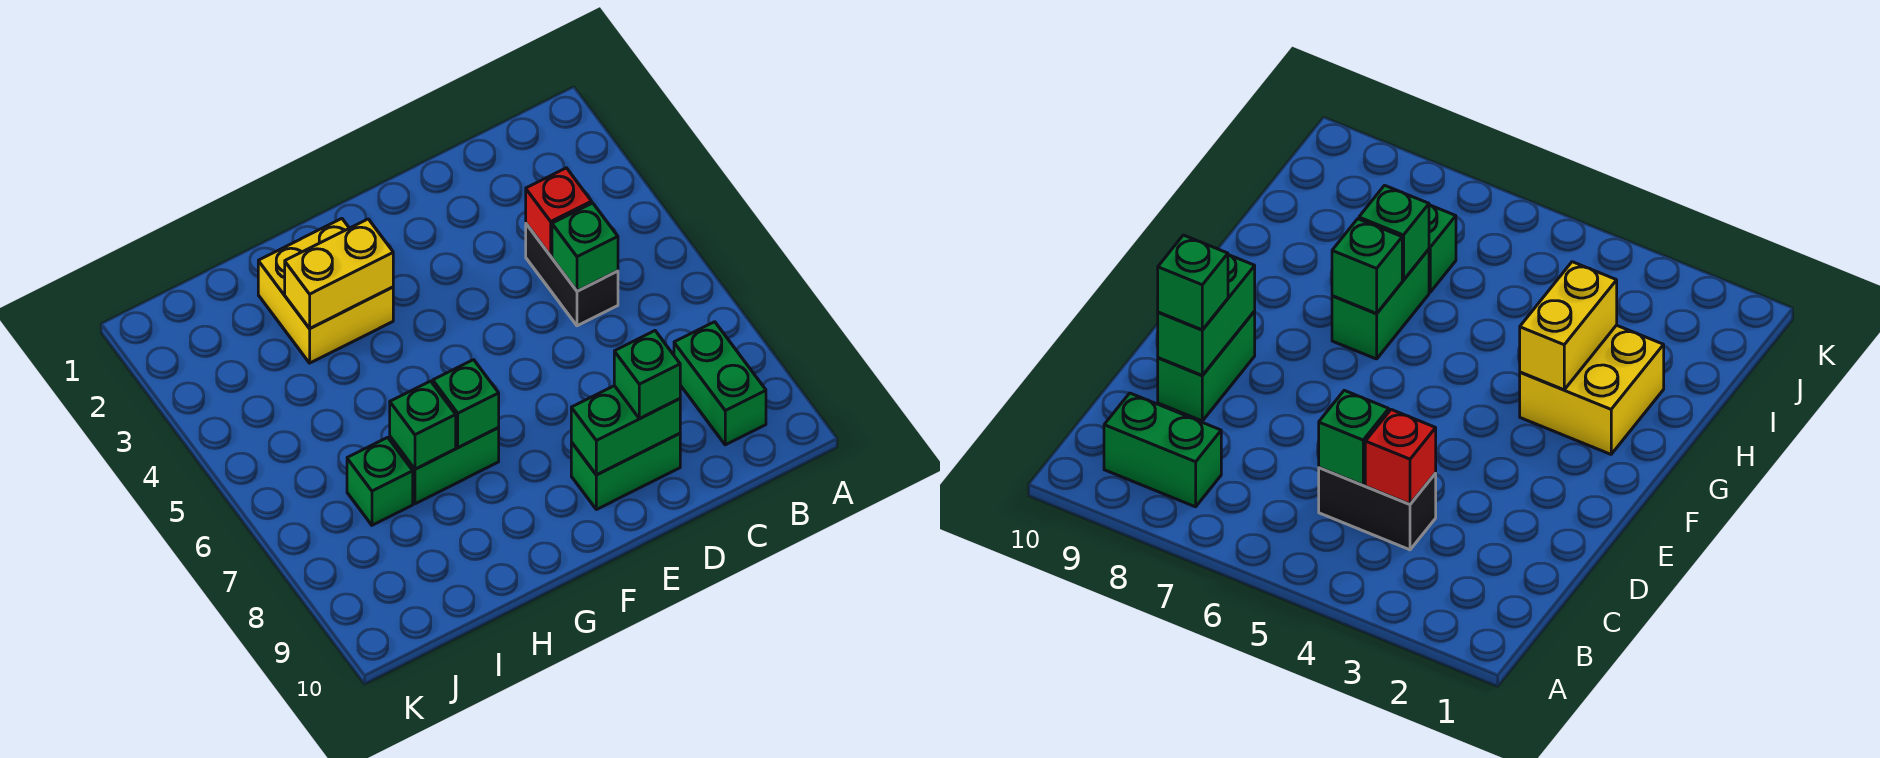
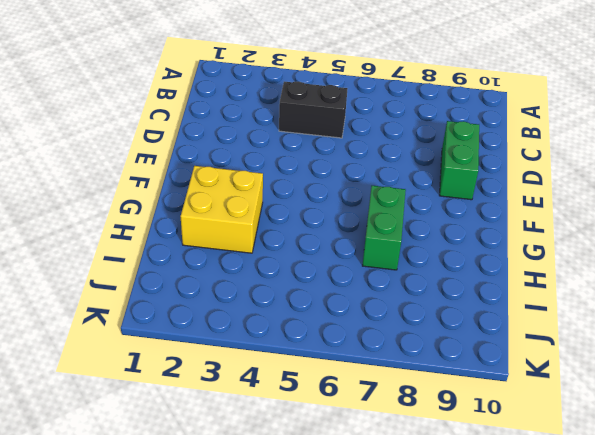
none -> green 1x2 brick [674,322,766,445]
none -> green 1x1 brick [347,437,413,525]
none -> red 1x1 brick [526,168,592,256]

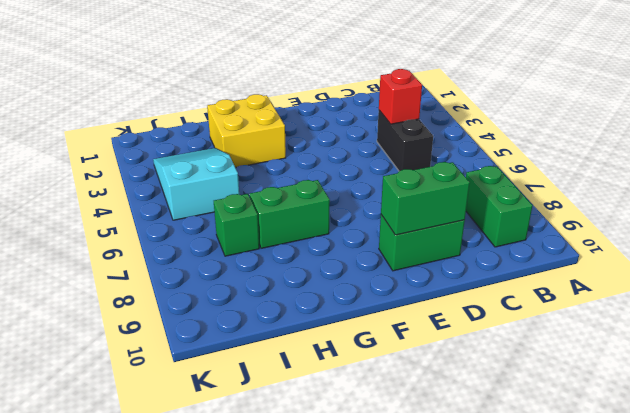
cyan 2x3 slope [153,148,239,220] -> none
none -> green 1x1 brick [552,203,618,291]
none -> yellow 1x2 brick [285,219,393,328]
none -> green 1x1 brick [433,360,499,448]

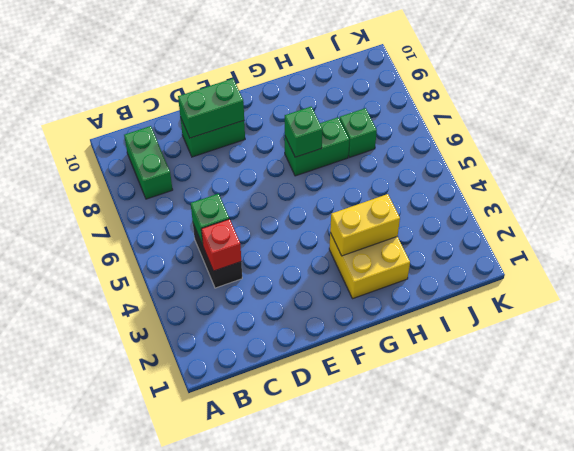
none -> green 1x1 brick [390,381,456,469]
none -> green 1x1 brick [614,331,680,419]

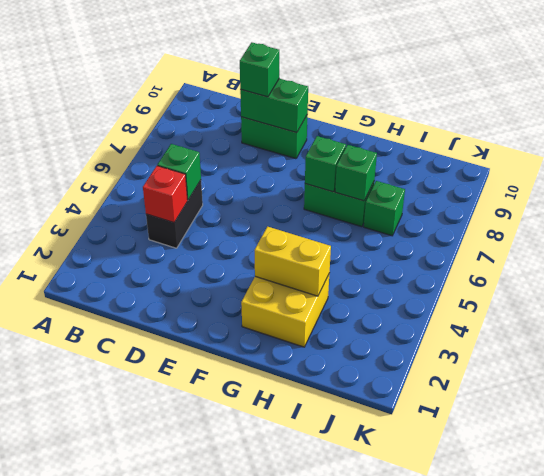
none -> green 1x2 brick [674,322,766,445]

